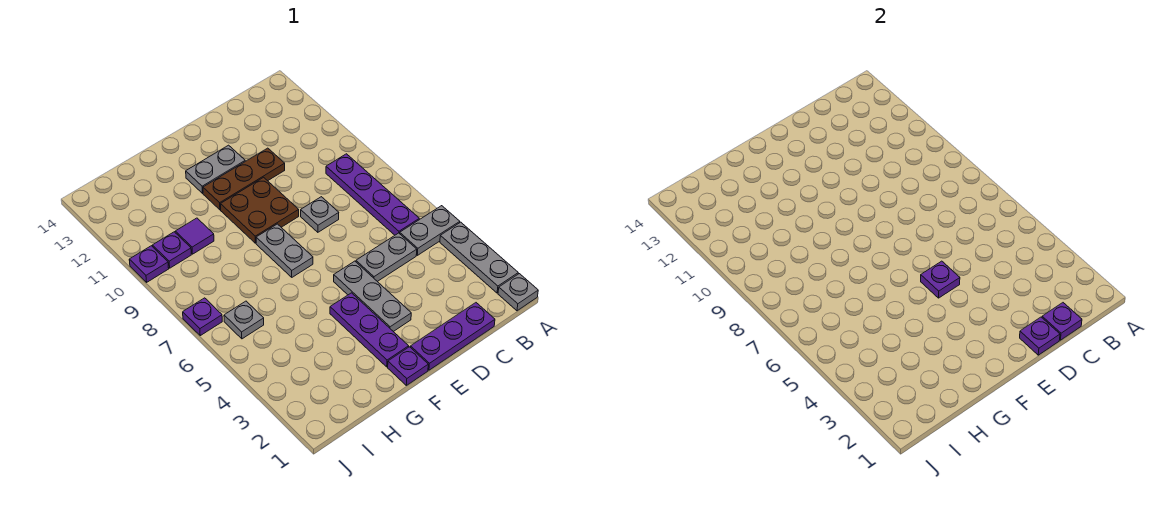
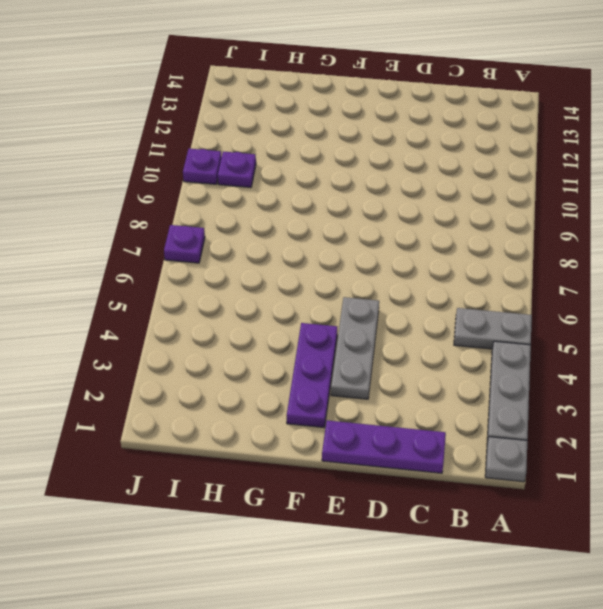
none -> purple 1x4 plate [326,154,419,235]
none -> grey 1x2 plate [356,233,417,282]
none -> grey 1x1 plate [301,197,339,232]

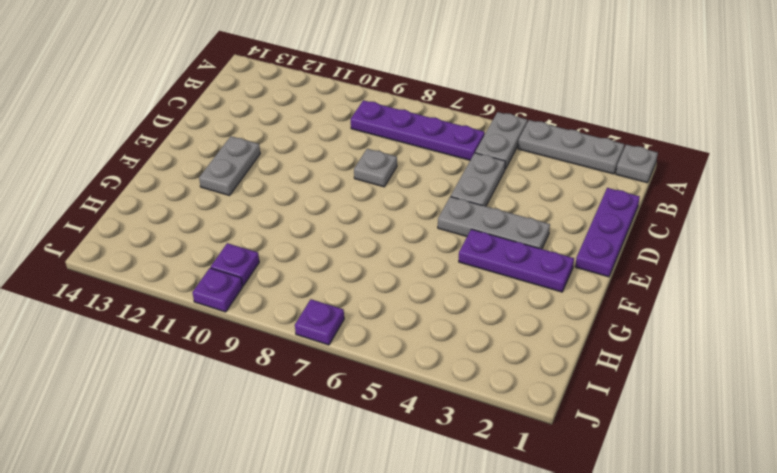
none -> brown 1x3 plate [203,148,285,210]
none -> brown 2x2 plate [221,177,299,243]
none -> purple 1x1 plate [388,347,428,385]

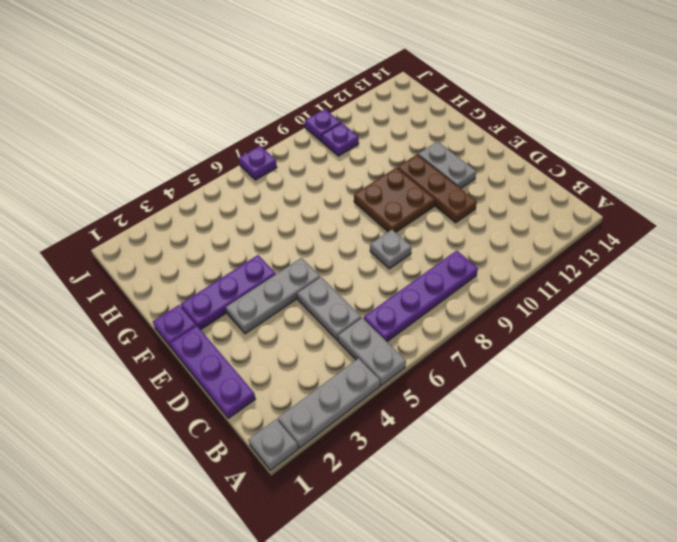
none -> grey 1x2 plate [256,224,313,277]
none -> purple 1x1 tile [175,218,214,254]
none -> grey 1x1 plate [224,301,264,339]

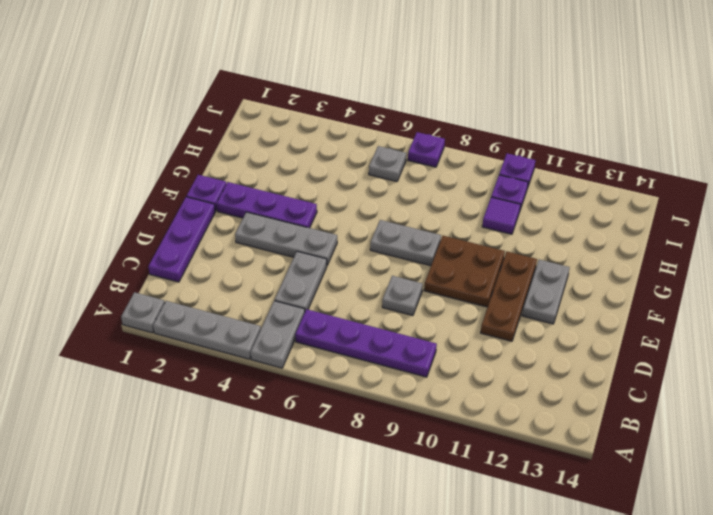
none -> purple 1x1 plate [1042,303,1082,340]
none -> purple 1x1 plate [1020,317,1060,355]
none -> purple 1x1 plate [921,261,960,298]

